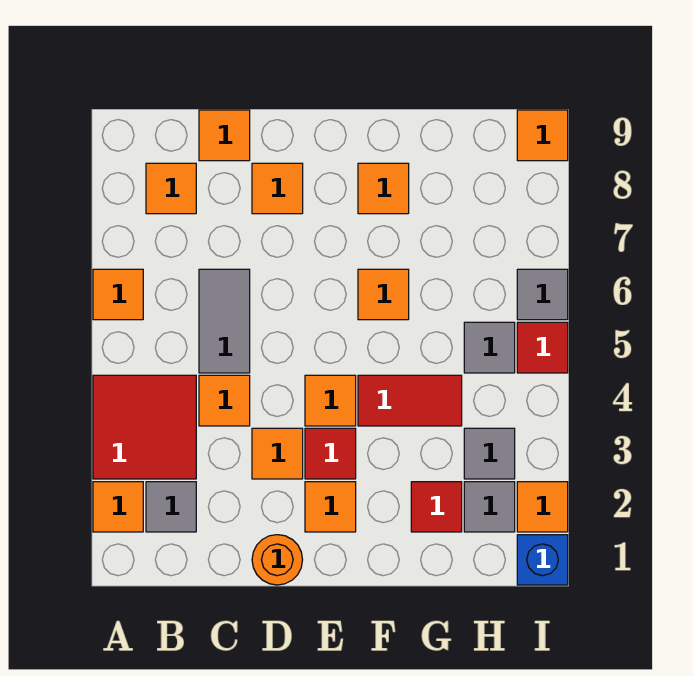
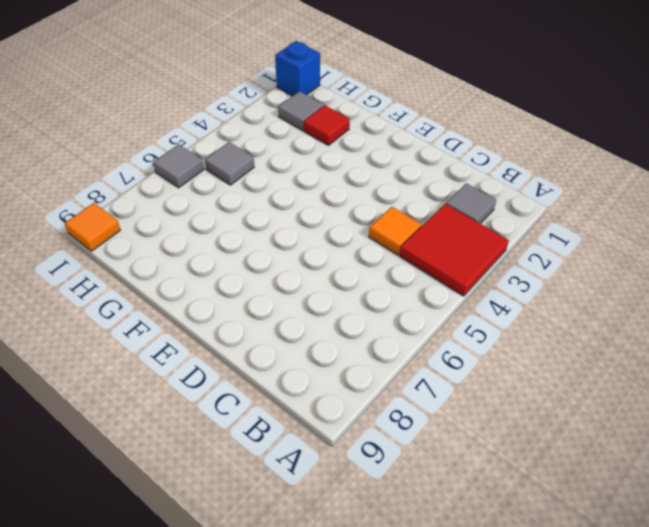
none -> orange 1x1 tile [93,482,143,532]
none -> orange 1x1 tile [93,269,143,320]
none -> orange 1x1 tile [146,163,196,214]

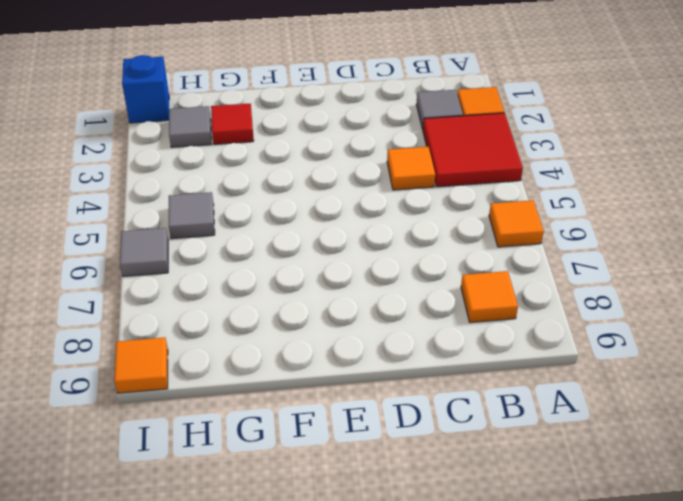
none -> grey 1x2 tile [199,269,250,373]
none -> orange 1x1 tile [199,110,250,161]
none -> orange 1x1 round brick [252,535,303,585]

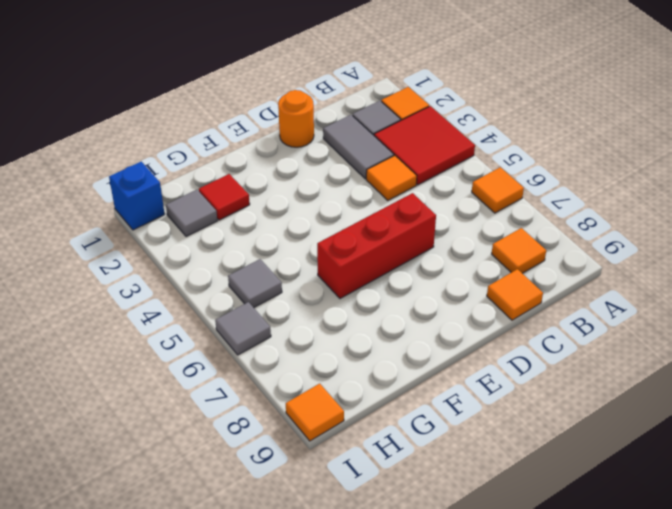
grey 1x2 tile [323,115,394,179] -> grey 1x2 tile moved to [199,269,250,373]
red 1x3 brick [317,193,436,299] -> orange 1x1 tile [358,269,409,320]
none -> orange 1x1 tile [252,428,303,479]
none -> orange 1x1 tile [252,163,303,214]
none -> orange 1x1 tile [305,482,356,532]

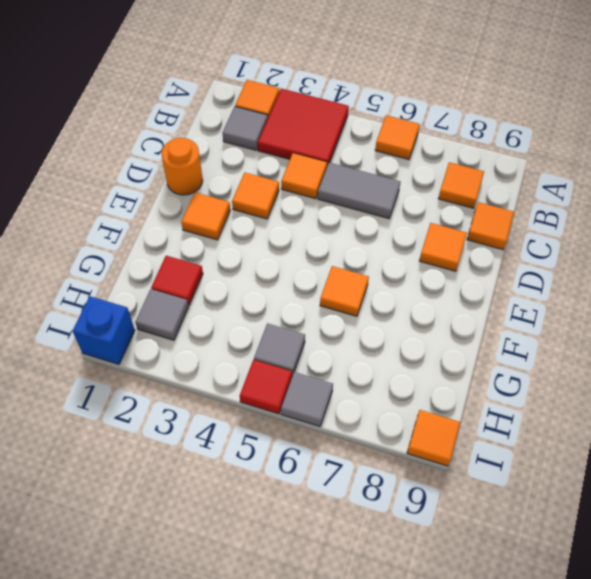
none -> red 1x1 tile [305,428,356,479]
none -> orange 1x1 tile [305,375,356,426]
none -> red 1x2 tile [358,375,462,426]

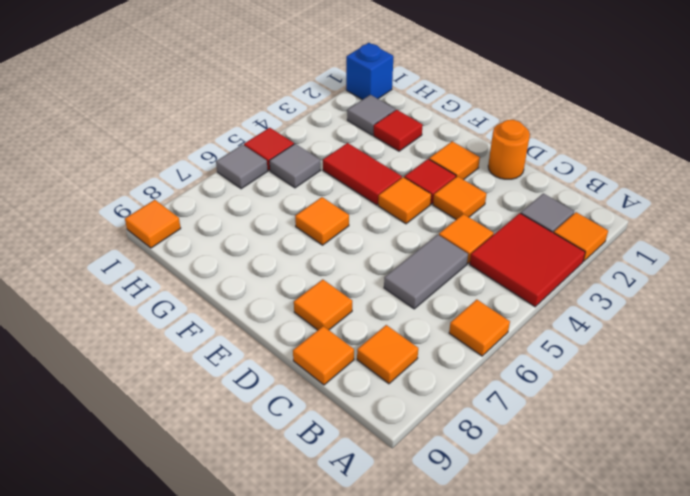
none -> orange 1x1 tile [358,163,409,214]
none -> grey 1x1 tile [464,428,515,479]
none -> orange 1x1 tile [517,482,568,532]

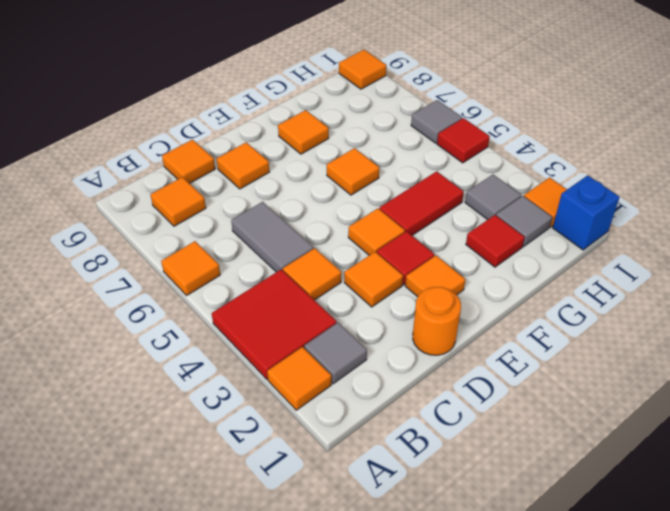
none -> grey 1x1 tile [464,322,515,373]

